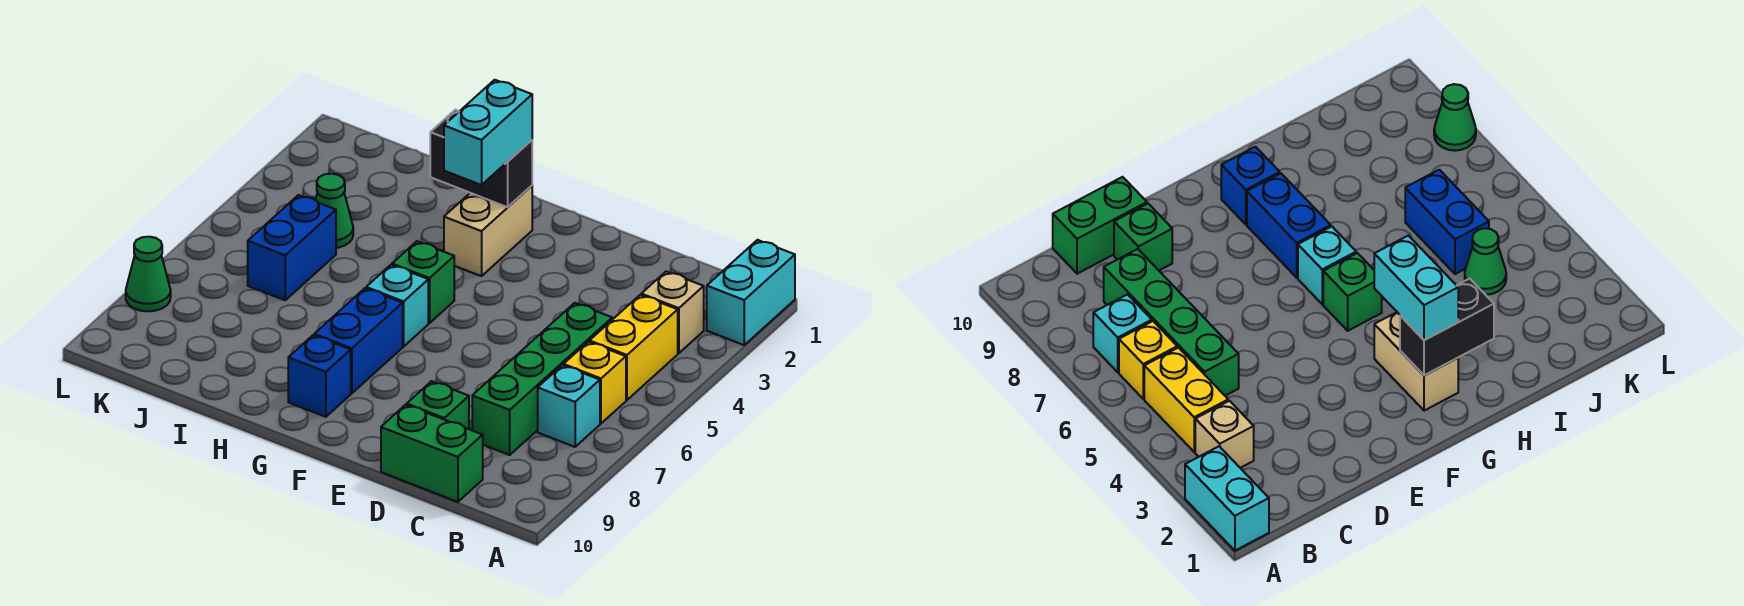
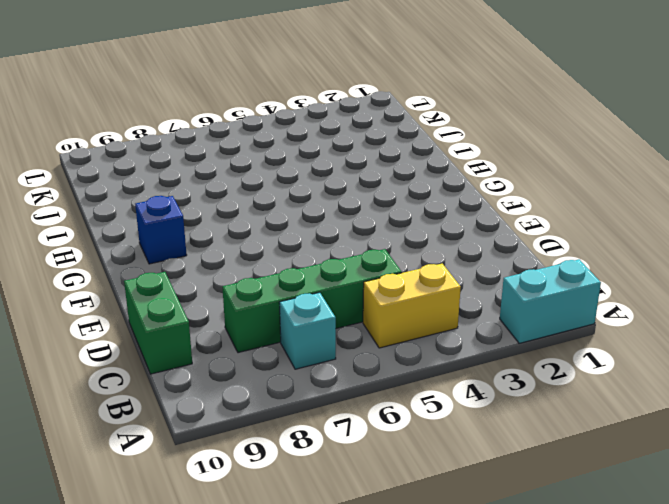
none -> tan 1x1 brick [641,271,704,353]
none -> yellow 1x1 brick [564,342,626,423]
none -> green 1x1 brick [407,381,469,429]

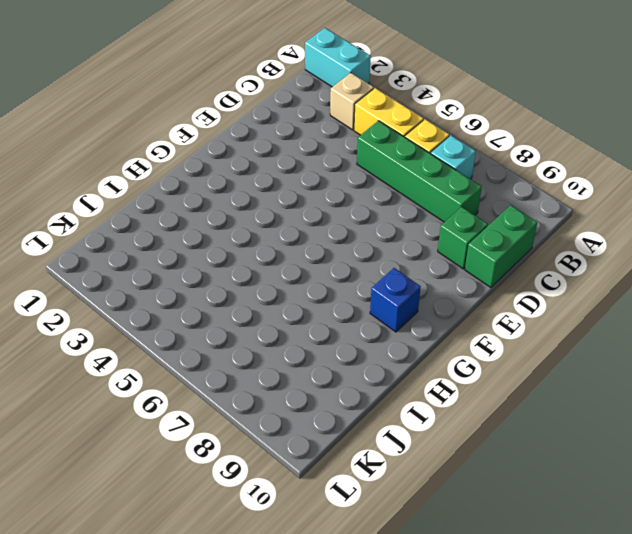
none -> tan 1x2 brick [444,186,532,276]
none -> green 1x1 brick [392,241,454,323]
none -> cyan 1x1 brick [366,265,428,346]

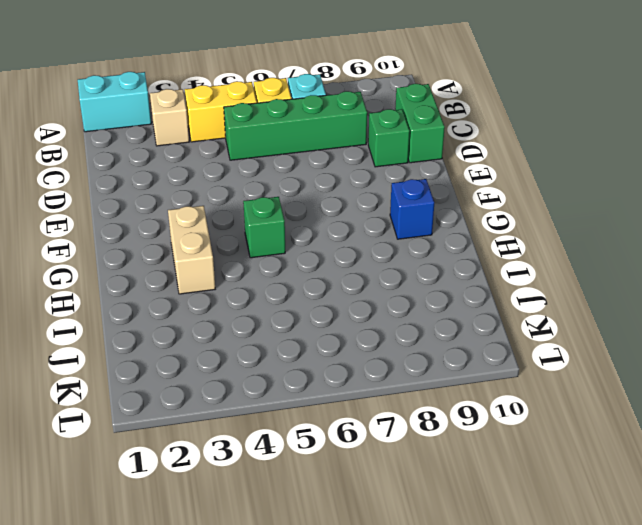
tan 1x2 brick [168,206,215,294] -> tan 1x2 brick turned to [444,186,532,276]
none -> cyan 1x1 brick [366,265,428,346]
none -> blue 1x2 brick [314,288,403,393]
none -> green 1x1 cone [315,174,353,248]

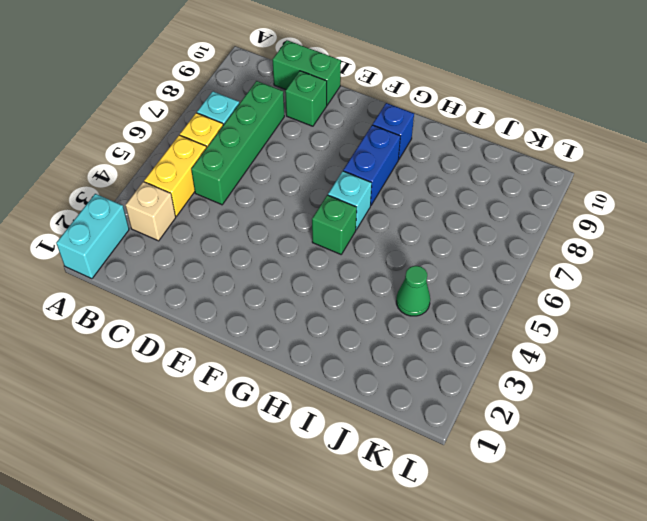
none -> tan 1x2 brick [444,186,532,276]
none -> blue 1x2 brick [248,195,336,300]
none -> green 1x1 cone [126,237,171,311]

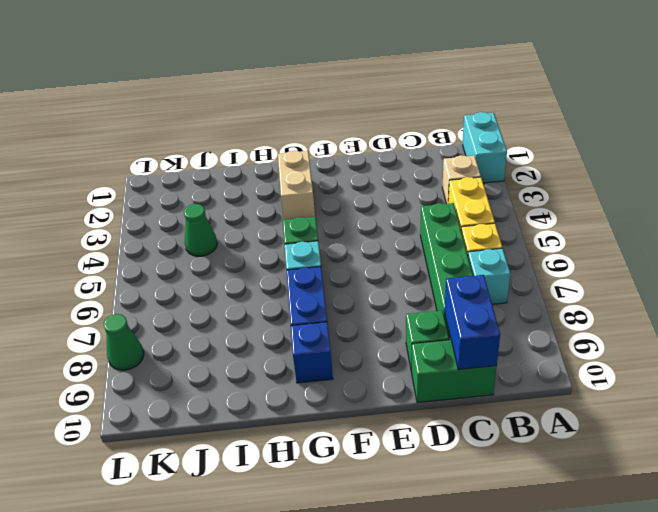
blue 1x2 brick [445,275,500,370] -> blue 1x2 brick moved to [248,195,336,300]
none -> black 1x2 brick [430,110,532,207]
none -> cyan 1x2 brick [444,80,532,185]

